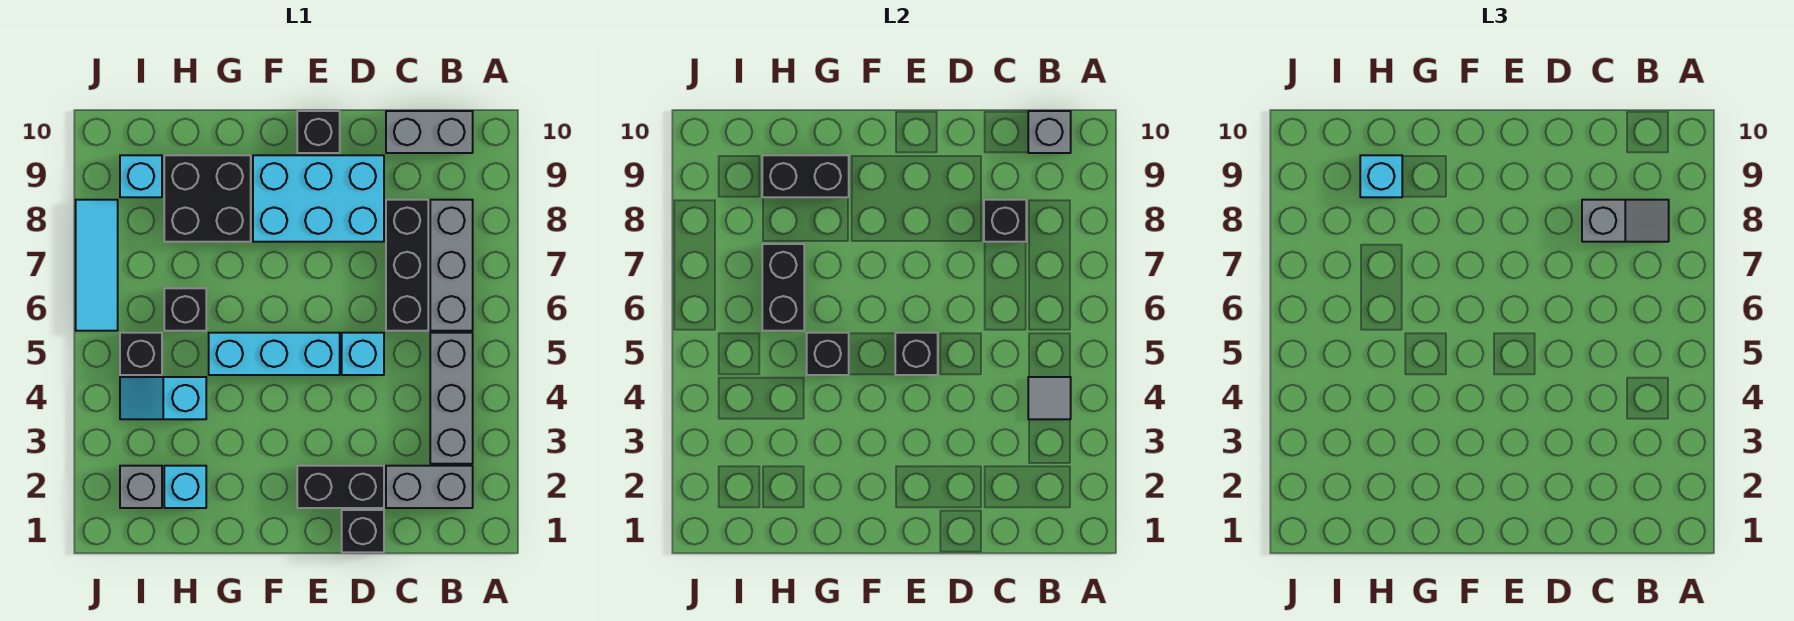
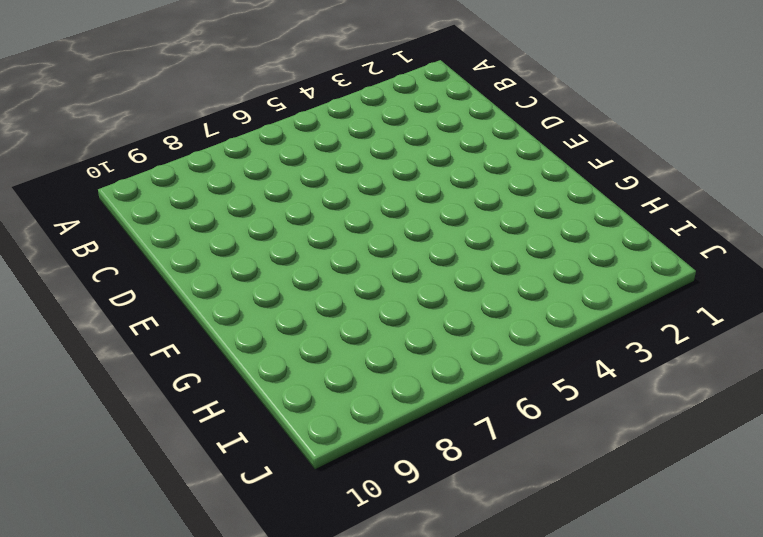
none -> grey 1x2 brick [386,466,473,508]
none -> grey 1x3 brick [430,333,473,464]
none -> grey 1x3 brick [430,200,473,331]

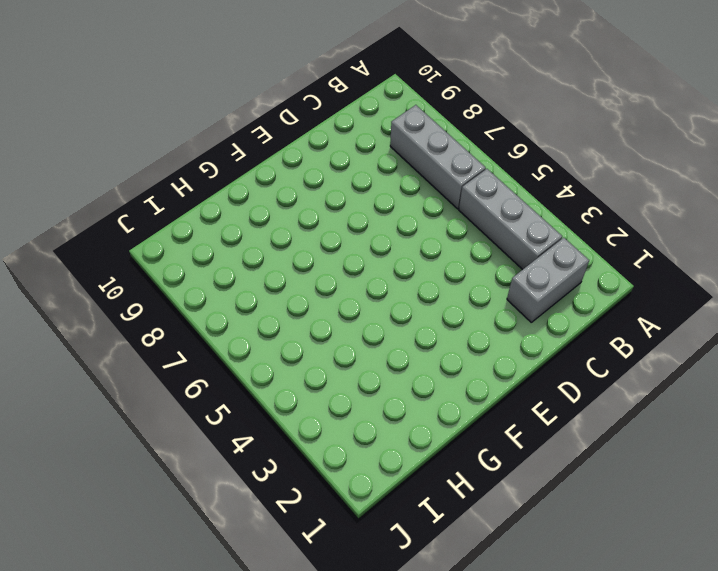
none -> grey 1x2 brick [386,111,473,153]
none -> black 1x3 brick [386,200,428,331]
none -> black 1x1 brick [342,510,384,552]

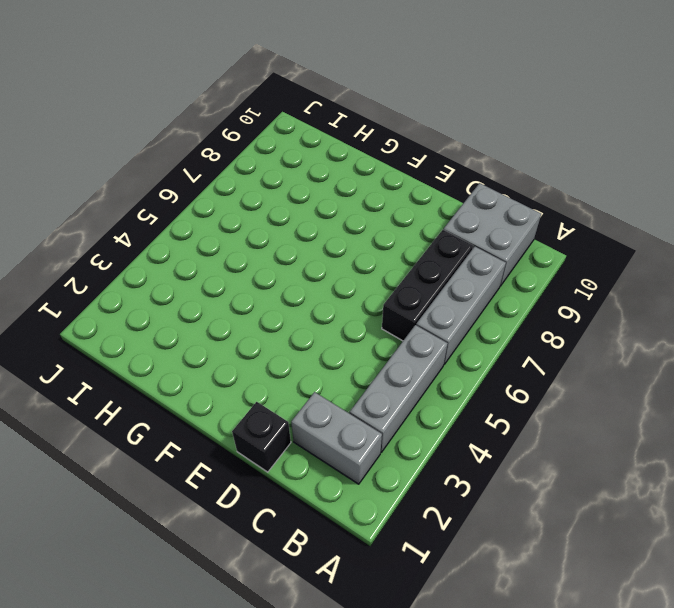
grey 2x2 brick [443,183,541,286] -> grey 1x2 brick [386,111,473,153]
none -> black 1x2 brick [297,466,384,508]
none -> cyan 1x1 brick [342,333,384,375]
none -> cyan 2x3 brick [253,155,384,242]

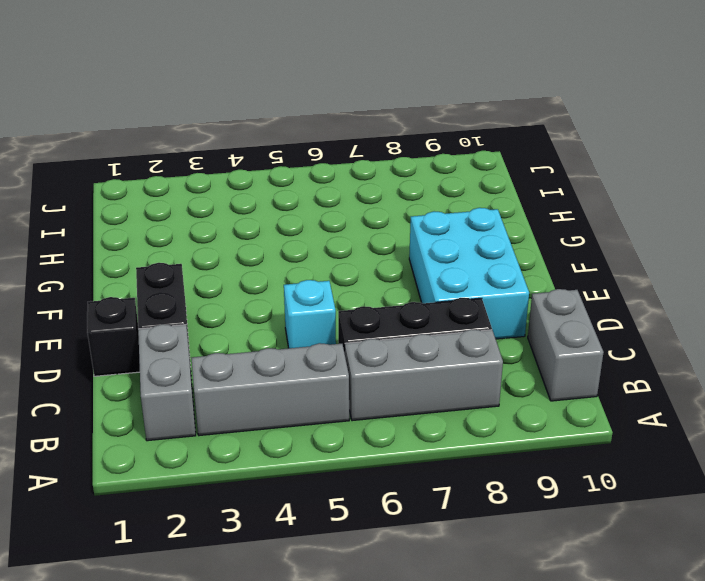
none -> cyan 1x3 brick [209,333,340,375]
none -> black 1x1 brick [297,111,340,153]
none -> black 2x2 brick [164,155,251,242]

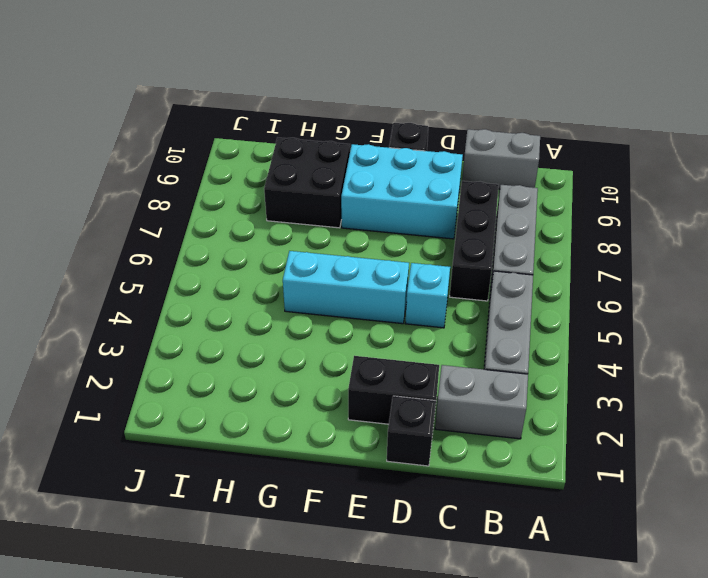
none -> cyan 1x1 brick [164,466,206,508]
none -> cyan 1x2 slope [120,377,206,419]
none -> black 1x1 brick [164,288,206,331]

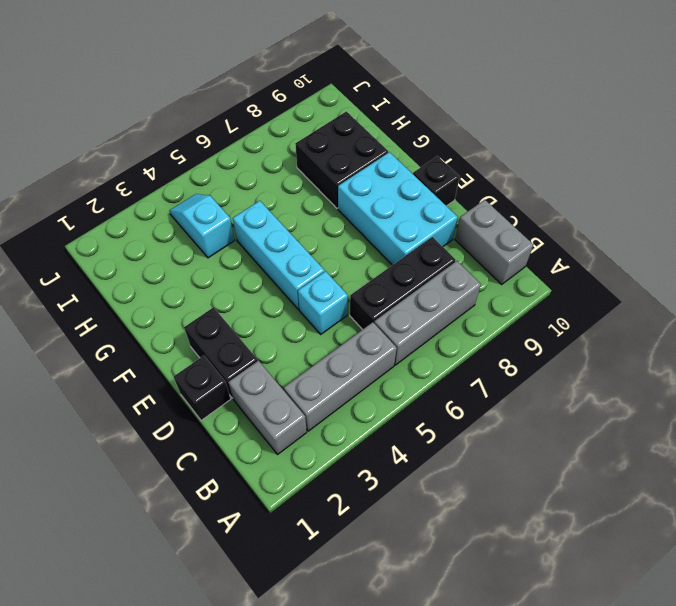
none -> cyan 1x1 brick [164,466,206,508]
none -> black 1x1 brick [164,288,206,331]
none -> grey 1x1 brick [120,466,162,508]

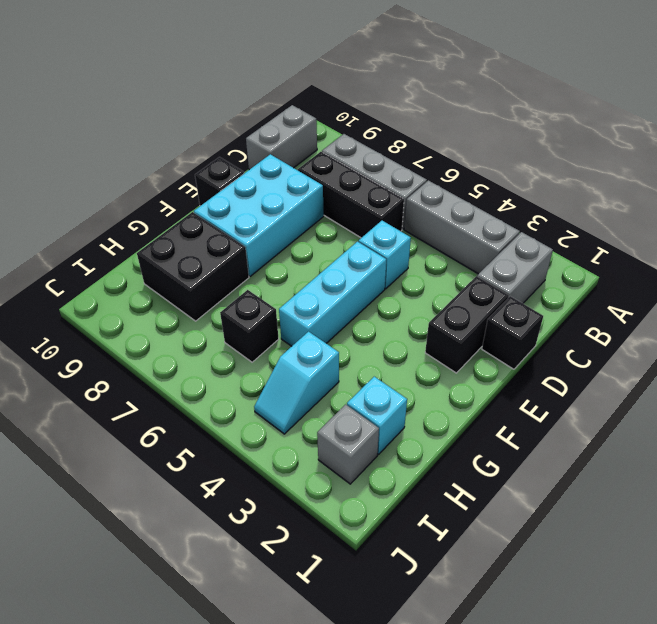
none -> black 1x1 brick [120,333,162,375]
none -> cyan 1x1 brick [120,155,162,197]
none -> cyan 1x3 tile [76,200,118,331]

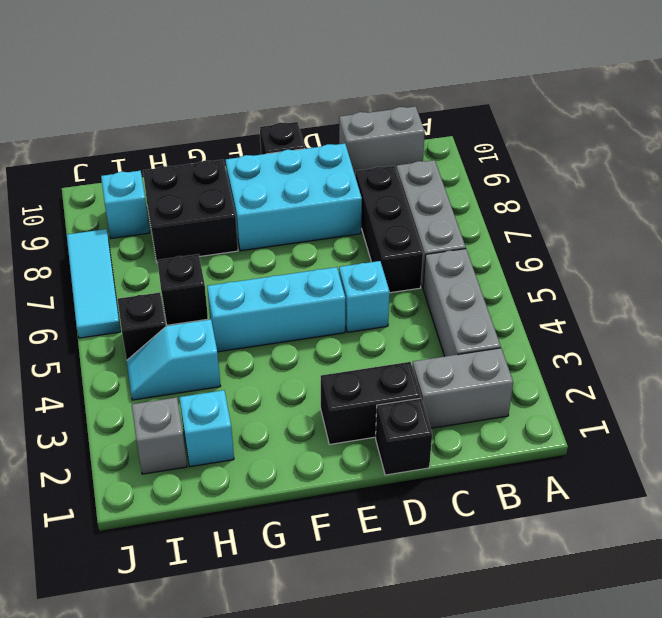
none -> grey 1x1 tile [1028,377,1071,419]
none -> grey 1x1 brick [1028,111,1071,153]
none -> black 1x1 brick [984,200,1026,242]

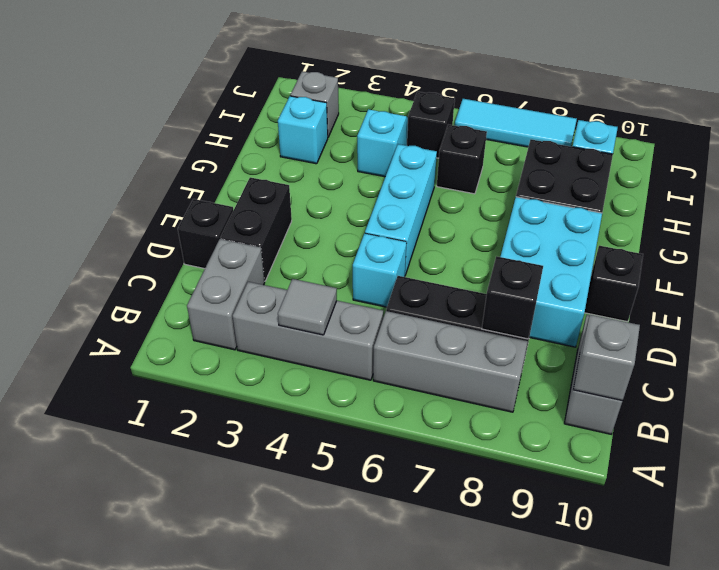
none -> black 1x1 brick [895,333,938,375]
none -> black 1x1 brick [807,333,849,375]
none -> black 1x2 brick [762,155,849,197]

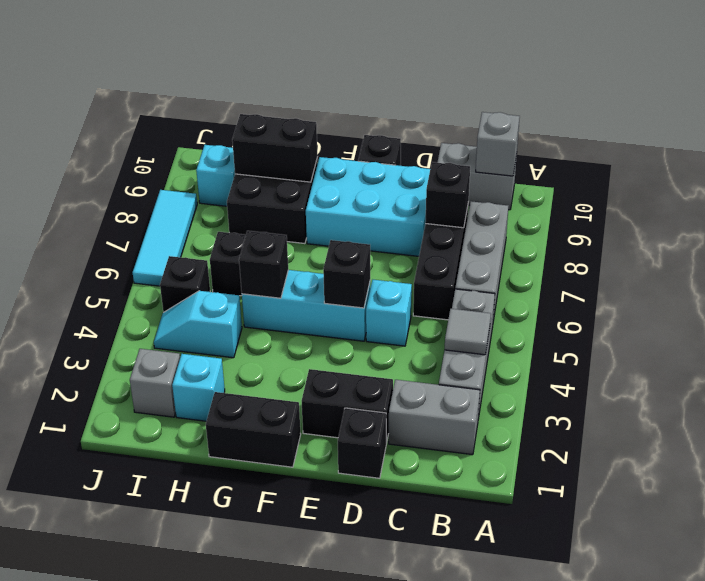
black 1x2 brick [206,392,301,467] -> black 1x2 brick turned to [762,244,804,331]
none -> grey 1x2 slope [1582,200,1669,242]
none -> cyan 1x1 brick [1360,155,1402,197]

